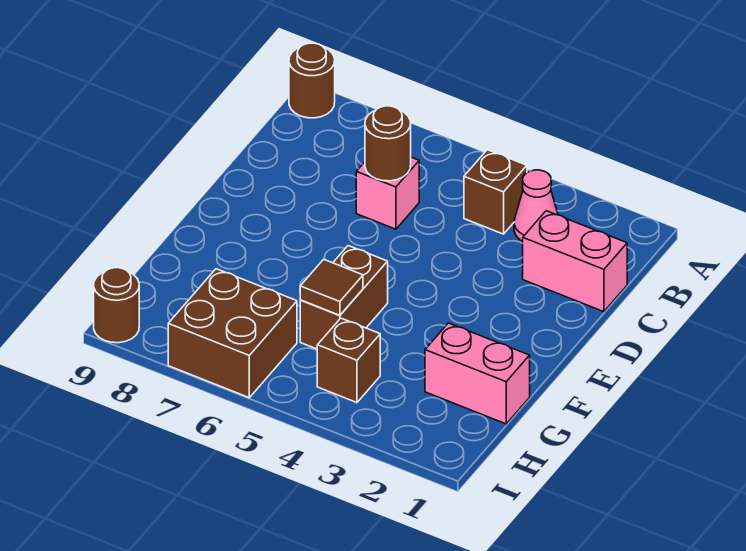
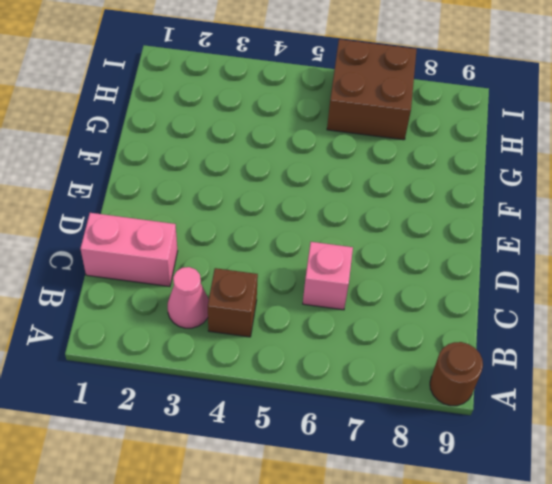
none -> brown 1x2 brick [300,246,388,349]
none -> pink 1x2 brick [425,323,530,424]
none -> brown 1x1 brick [317,318,380,403]

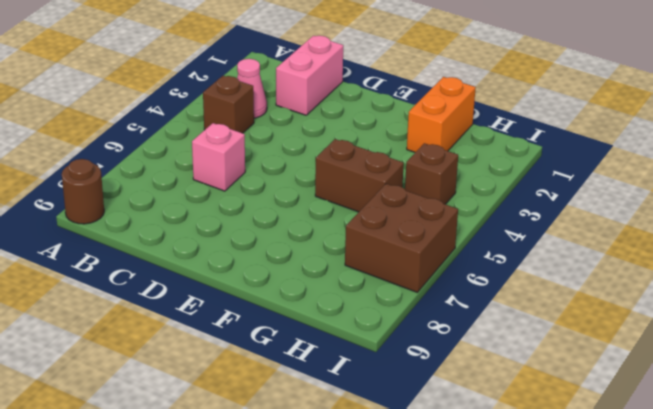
orange 1x2 brick [407,77,476,152] -> pink 1x2 brick [425,323,530,424]
none -> brown 1x1 round brick [94,268,139,343]
none -> brown 1x1 round brick [365,106,411,181]
none -> brown 1x1 tile [300,259,363,315]

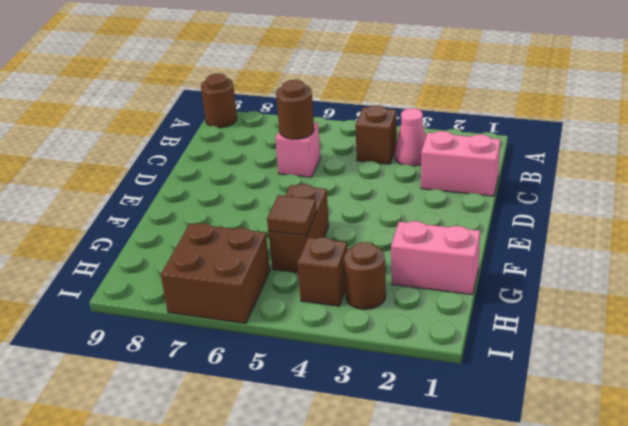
brown 1x1 round brick [344,242,386,309] -> brown 1x1 round brick moved to [94,268,139,343]

